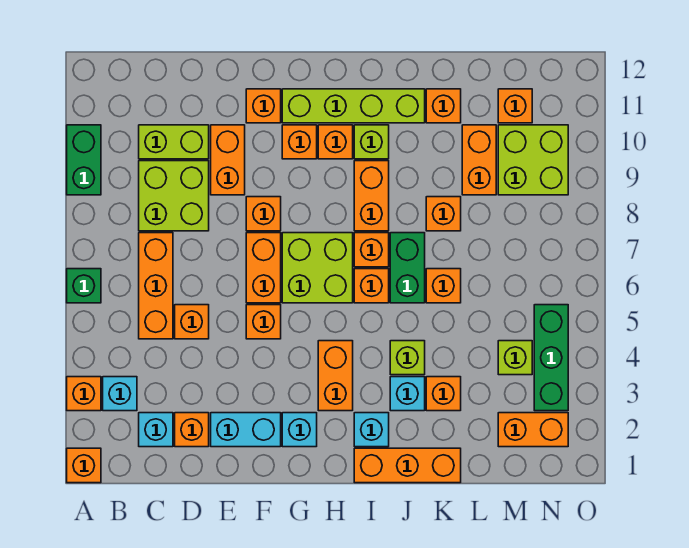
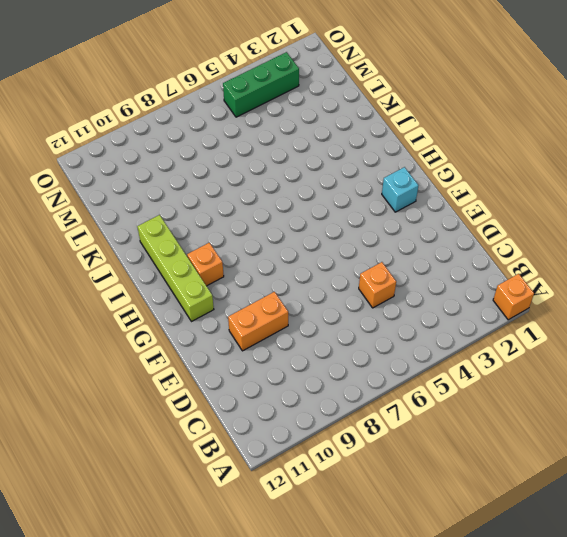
none -> orange 1x1 brick [67,377,101,411]
none -> green 1x1 brick [67,269,101,303]
none -> green 1x2 brick [67,125,101,195]
none -> cyan 1x1 brick [103,377,137,411]

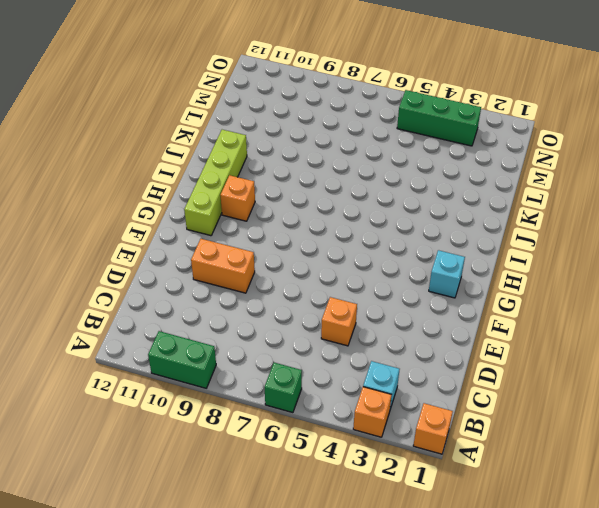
none -> cyan 1x1 brick [139,413,173,447]
none -> orange 1x3 brick [139,233,173,339]
none -> lime 2x2 brick [139,161,209,231]
none -> lime 1x2 brick [139,125,209,159]

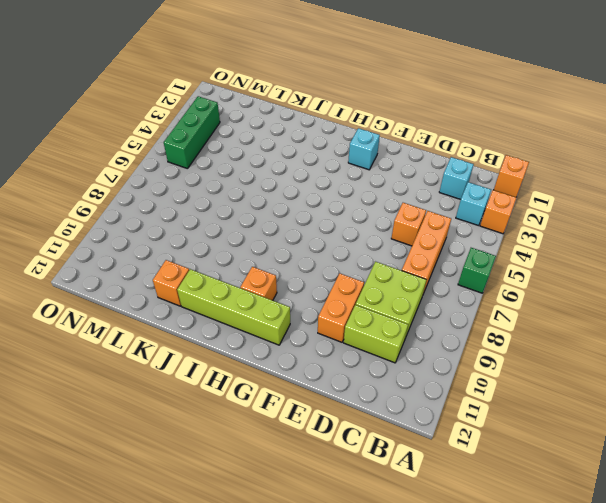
none -> green 1x2 brick [67,125,101,195]
none -> orange 1x1 brick [175,413,209,447]
none -> cyan 1x2 brick [211,413,281,447]
none -> orange 1x1 brick [246,305,281,339]

